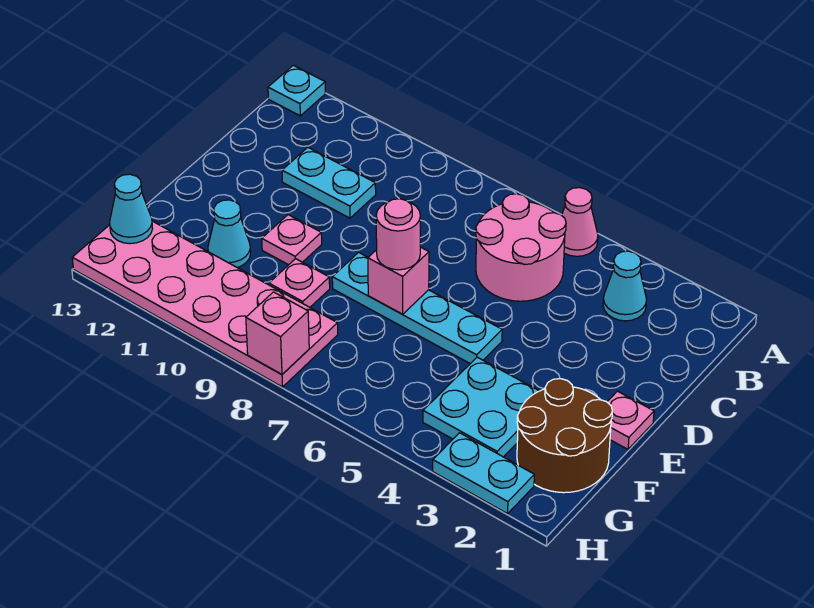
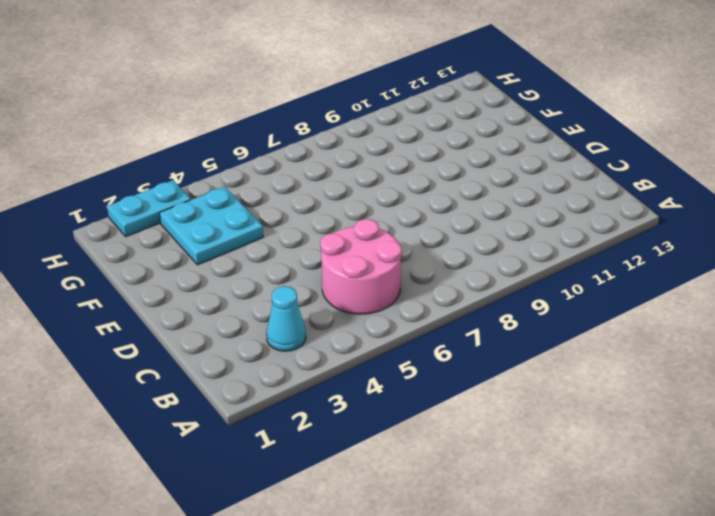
none -> pink 1x1 cone [562,188,598,256]
none -> cyan 1x1 plate [268,65,325,116]
none -> cyan 1x2 plate [282,147,376,218]

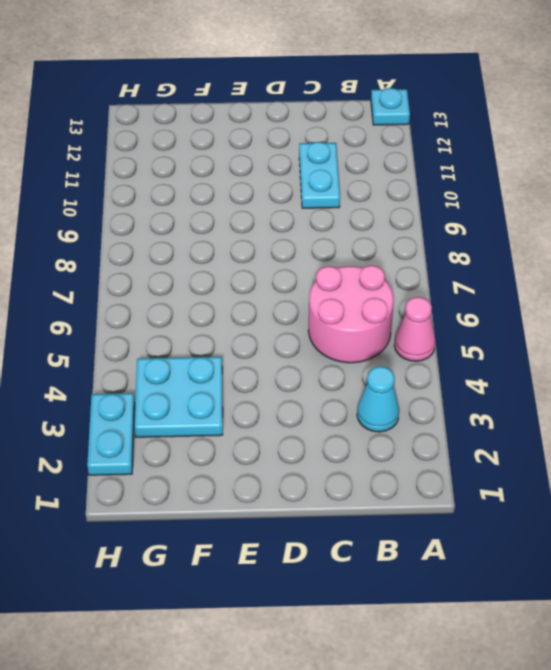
none -> pink 1x1 plate [607,391,654,449]
none -> cyan 1x4 plate [332,252,502,364]
none -> pink 1x1 plate [262,215,322,265]

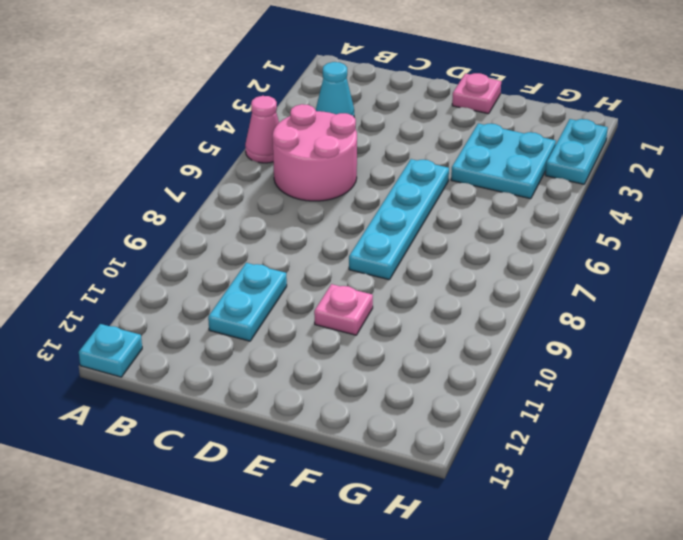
none -> brown 2x2 round brick [517,379,612,493]
none -> pink 1x1 plate [269,259,330,307]
none -> cyan 1x1 cone [208,200,251,268]

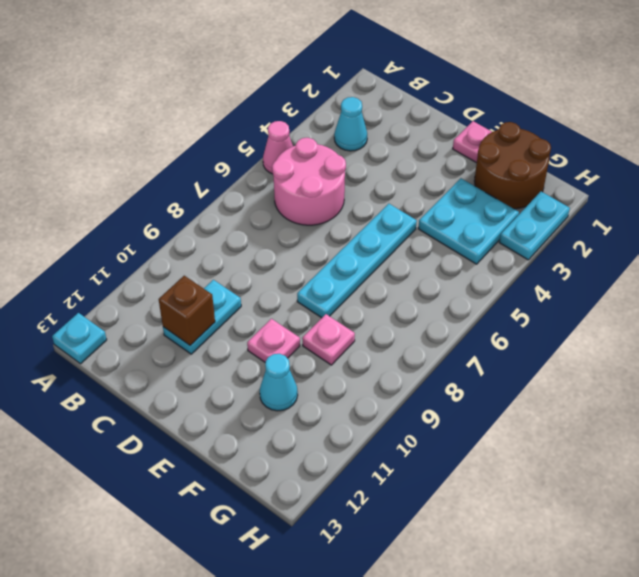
brown 1x1 brick [159,276,215,345] -> none
none -> pink 2x6 plate [72,221,338,387]
none -> pink 1x1 brick [368,247,429,314]
none -> cyan 1x1 cone [110,174,153,244]

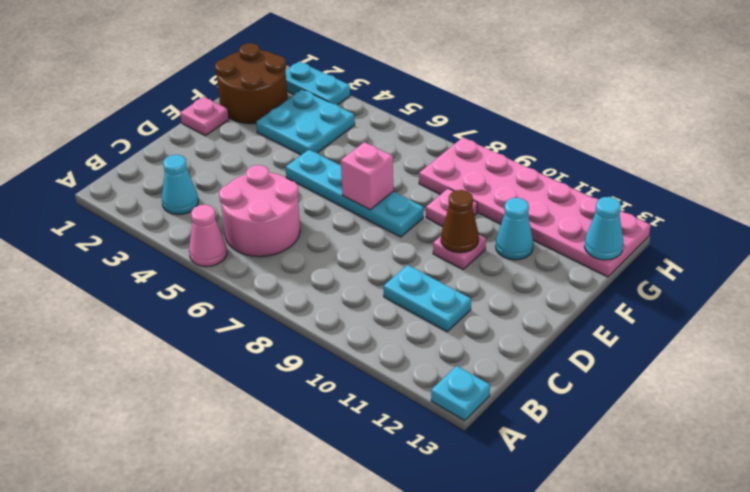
brown 1x1 cone [441,190,479,253] -> none
none -> pink 1x1 brick [246,292,309,374]
none -> pink 1x1 round brick [376,199,420,270]

